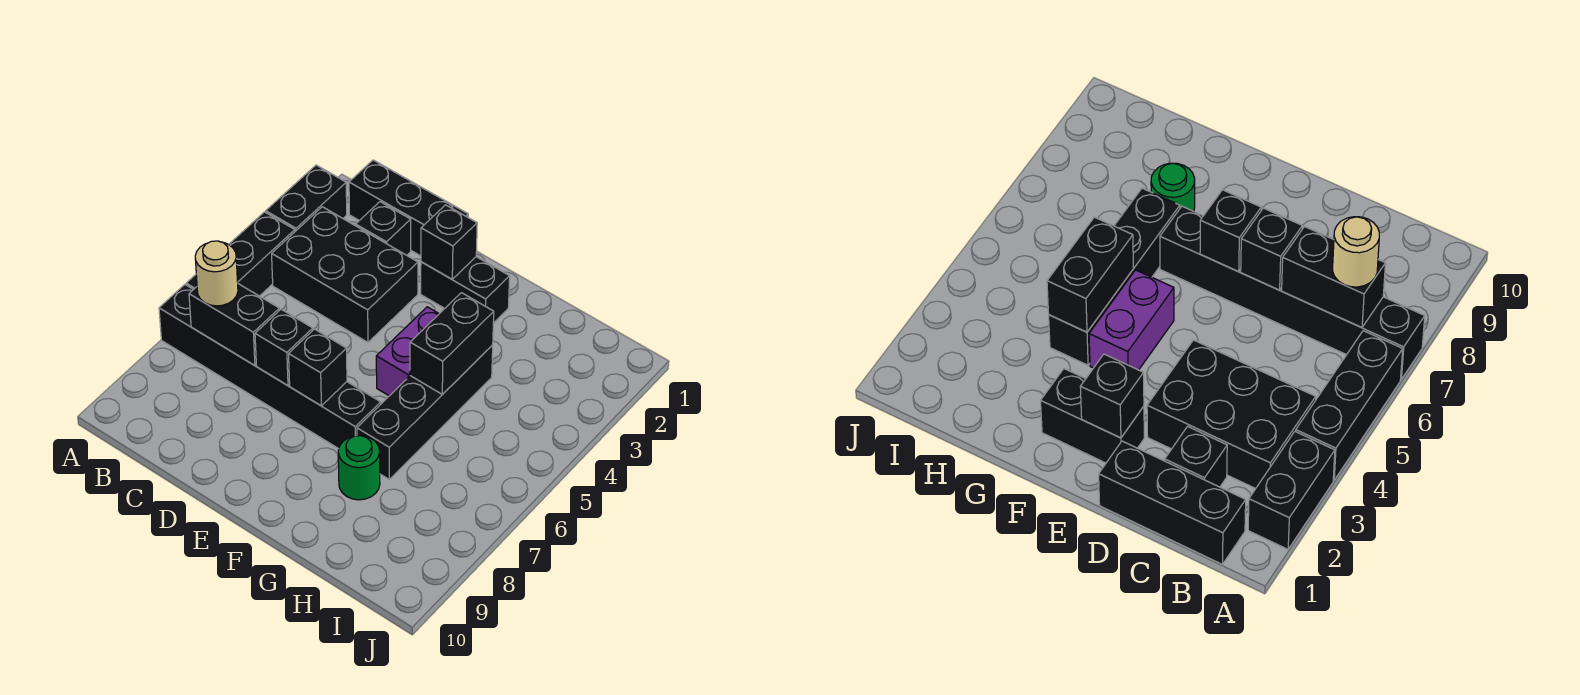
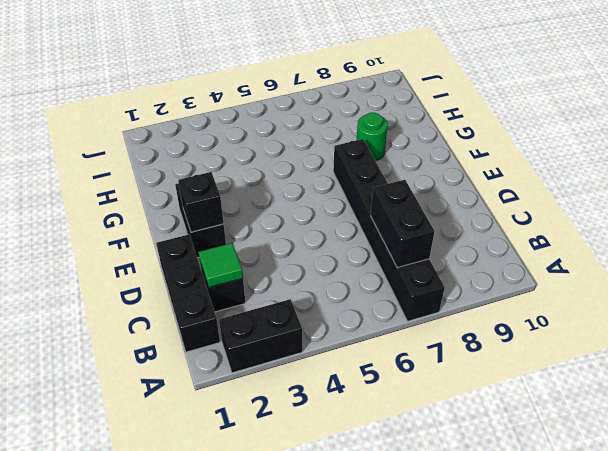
green 1x1 tile [199,243,243,287] -> none
none -> black 1x3 brick [186,212,295,296]
none -> black 2x3 brick [272,207,418,342]
none -> purple 1x2 brick [376,307,439,396]

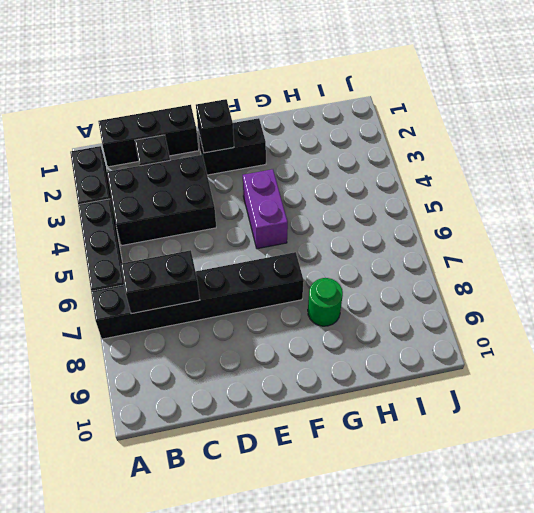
none -> black 1x4 brick [357,345,493,479]
none -> black 1x1 brick [255,309,313,386]
none -> black 1x1 brick [289,329,347,406]

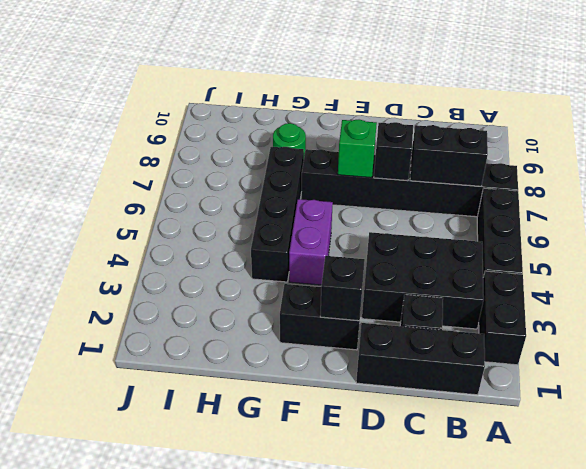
green 1x1 brick [338,120,377,178] -> black 1x1 brick [289,329,347,406]
none -> black 1x2 brick [410,293,494,394]
none -> tan 1x1 round brick [195,241,238,306]

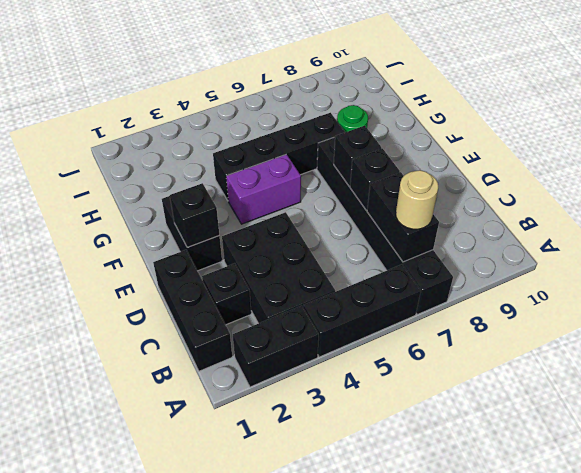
none -> black 1x2 brick [410,293,494,394]

